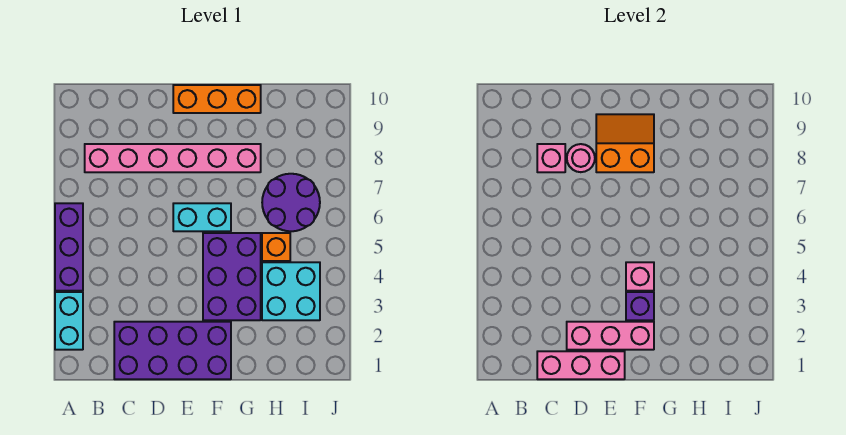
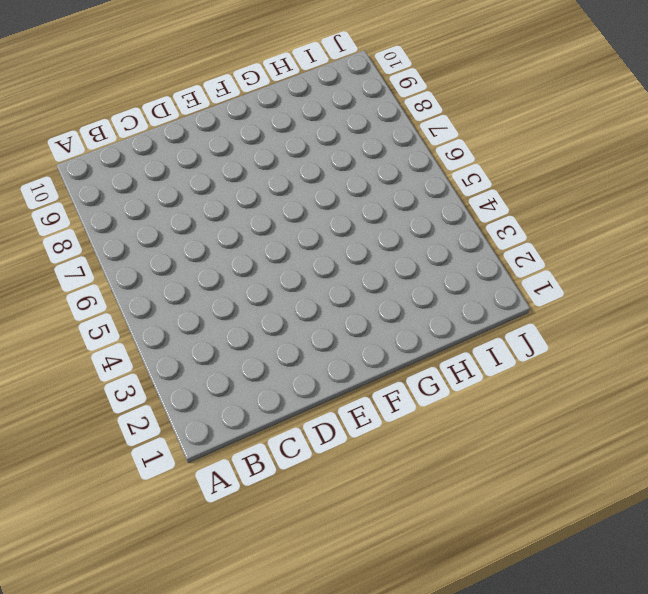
none -> cyan 1x2 brick [55,292,83,350]
none -> purple 1x3 brick [55,203,83,291]
none -> pink 1x6 brick [85,144,261,172]

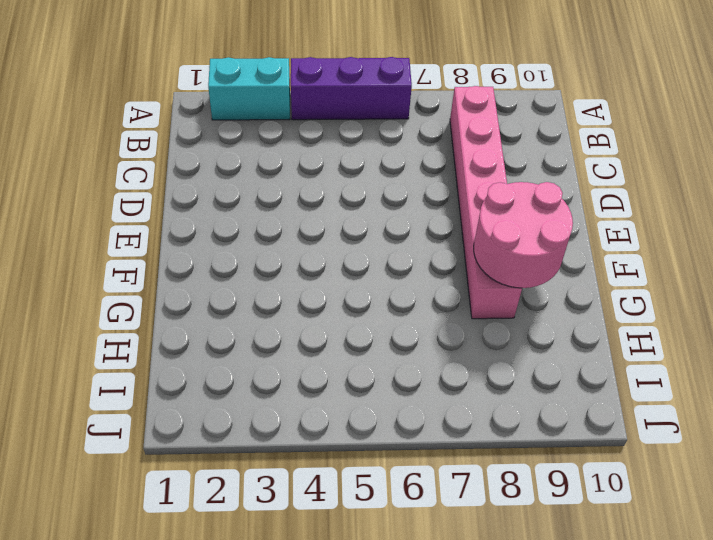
pink 2x2 round brick [474,182,573,288] -> orange 2x2 slope [596,114,654,172]
none -> purple 2x4 brick [114,322,231,379]
none -> cyan 1x2 brick [173,203,231,231]
none -> orange 1x3 brick [173,85,261,113]

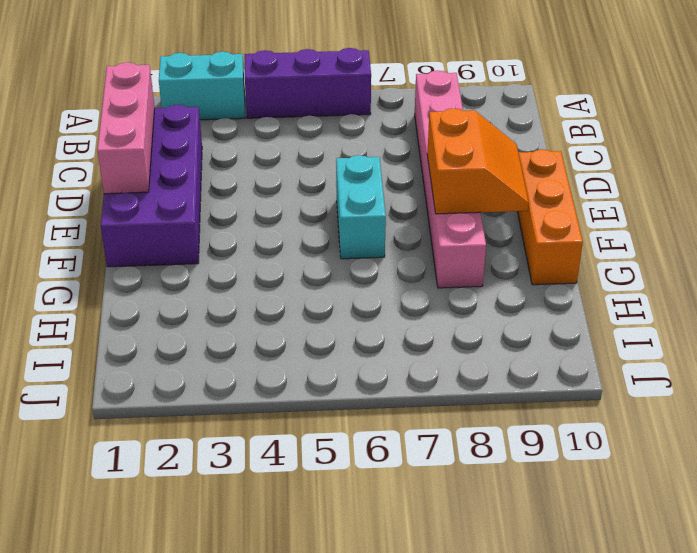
none -> purple 2x3 brick [203,233,261,320]
none -> cyan 2x2 brick [262,262,320,320]
none -> orange 1x1 brick [262,233,290,261]

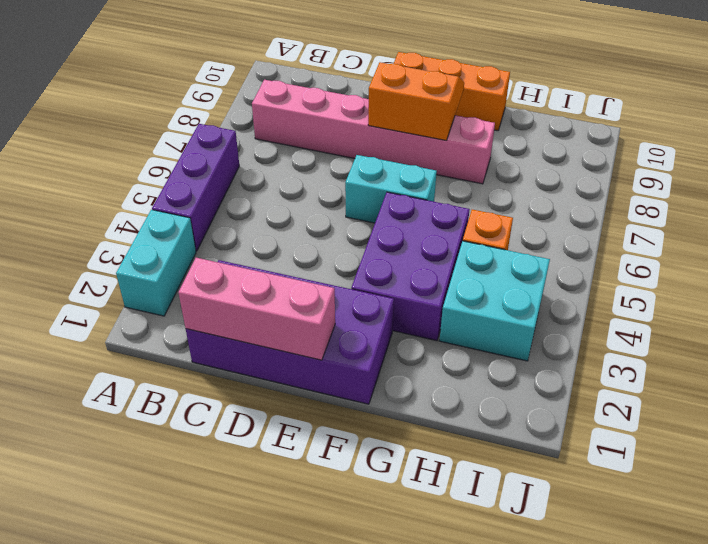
none -> purple 2x2 round brick [262,174,320,231]
none -> pink 1x1 brick [537,144,565,172]
none -> pink 1x3 brick [567,322,654,350]

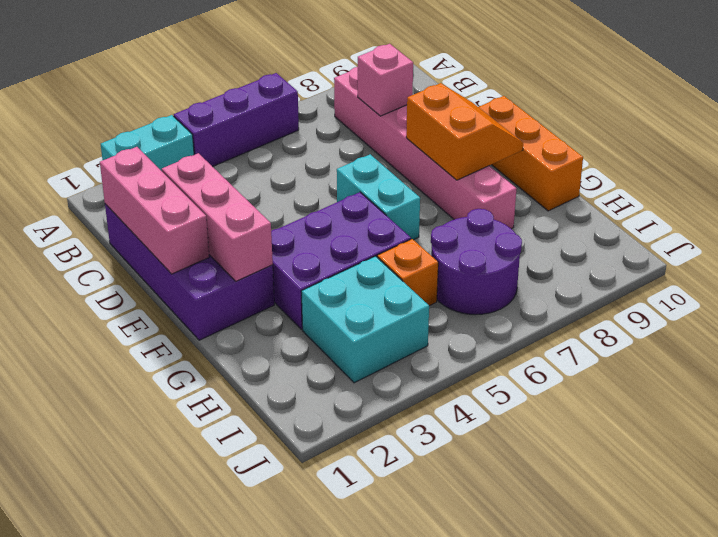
none -> pink 1x1 round brick [567,144,595,172]
none -> purple 1x1 brick [626,292,654,320]
none -> pink 1x1 brick [626,262,654,291]

